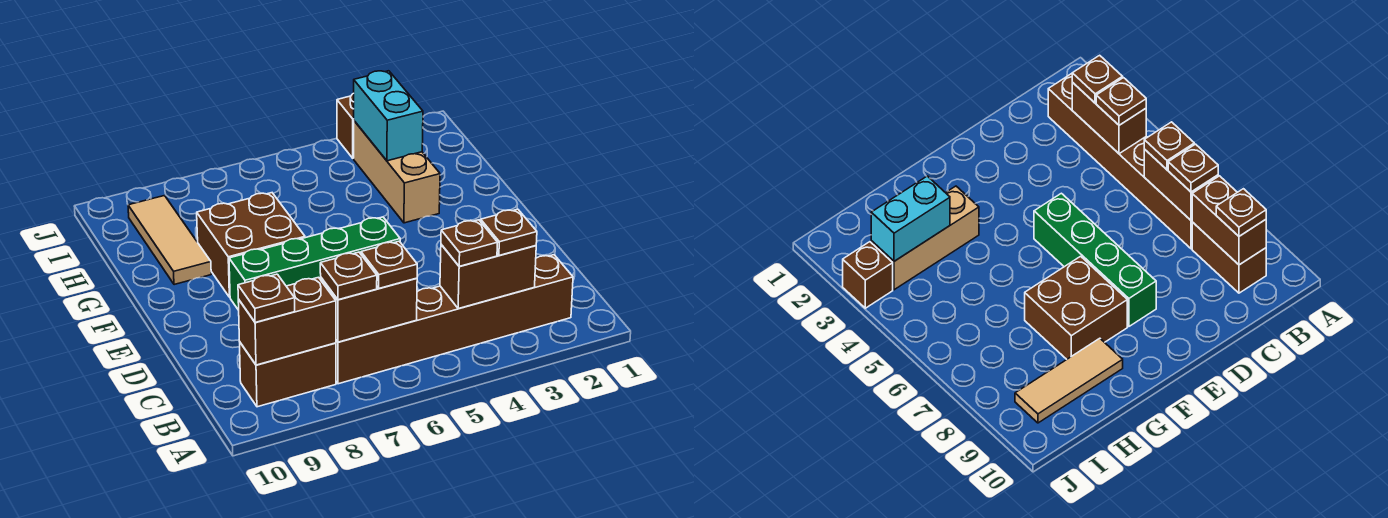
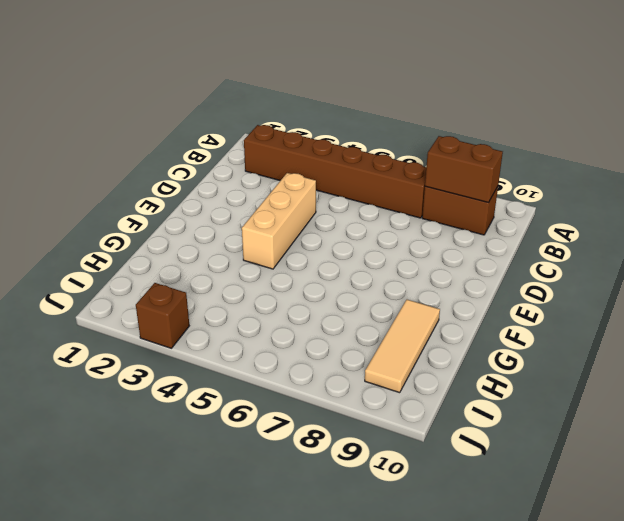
tan 1x3 brick [242,173,316,269] -> tan 1x3 brick moved to [354,121,440,223]
none -> green 1x4 brick [229,217,400,310]
none -> brown 2x2 brick [197,193,305,297]
none -> brown 1x2 brick [440,245,536,309]

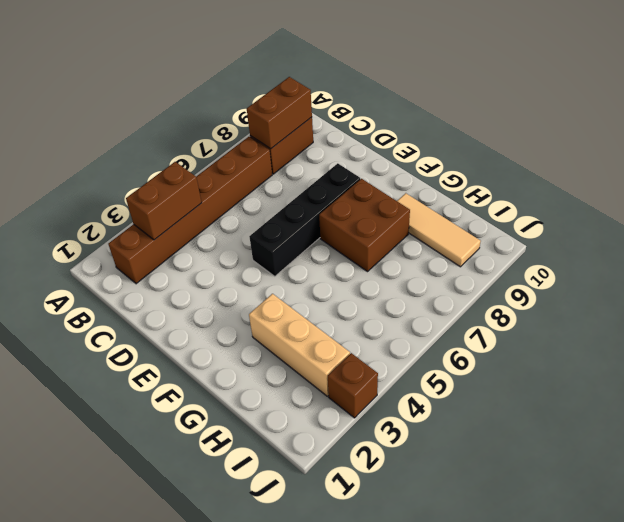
black 1x4 brick [249,163,360,276] -> green 1x4 brick [229,217,400,310]
none -> brown 1x2 brick [321,278,417,342]
none -> cyan 1x2 brick [354,71,423,161]
none -> brown 1x1 plate [481,209,537,255]

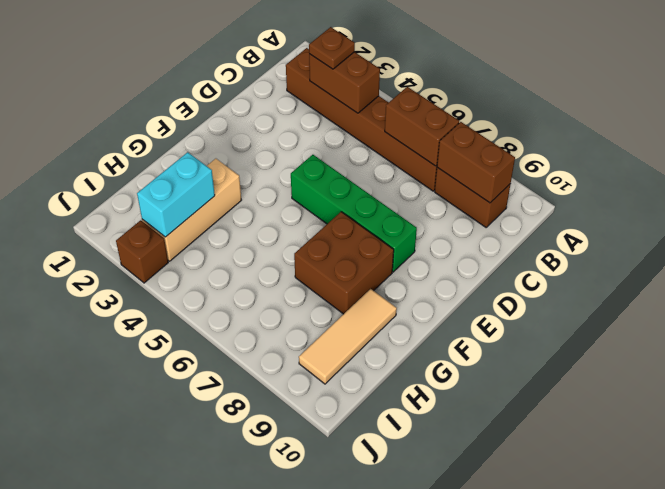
none -> brown 1x1 plate [441,220,497,266]
none -> brown 1x1 plate [361,241,417,288]
none -> brown 1x1 plate [320,252,377,300]

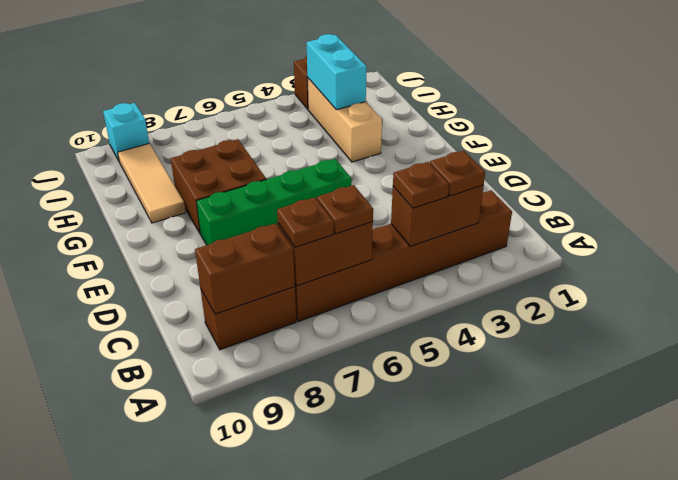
cyan 1x1 brick [103,103,149,161] -> none
none -> brown 1x1 plate [238,274,295,322]

